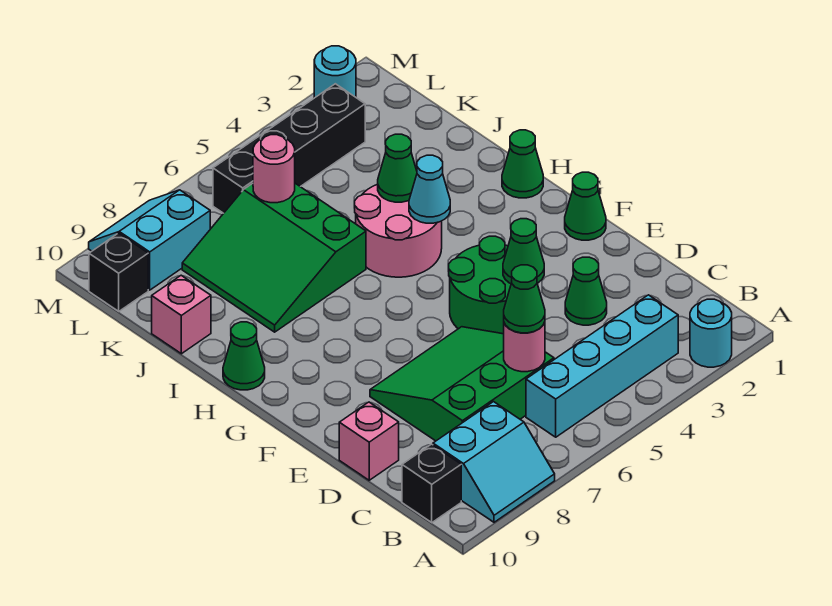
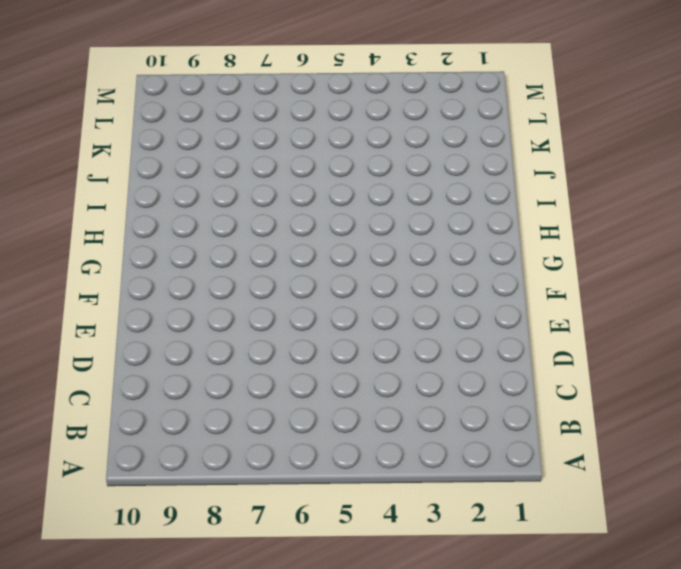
none -> cyan 1x1 round brick [690,299,732,367]
none -> cyan 2x2 slope [433,402,555,522]
none -> cyan 1x4 brick [526,295,678,437]

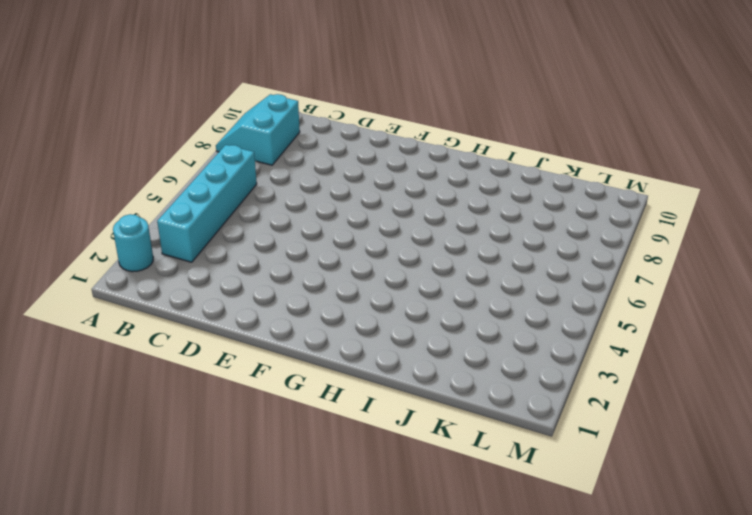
none -> black 1x1 brick [402,444,461,522]
none -> green 3x3 slope [370,327,554,441]
none -> green 1x1 cone [565,257,607,325]

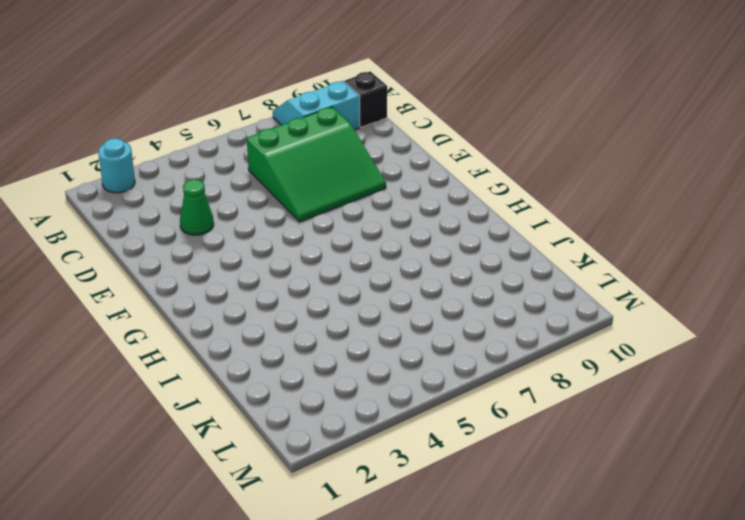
none -> cyan 1x4 brick [526,295,678,437]
none -> pink 1x1 brick [339,402,399,480]
none -> green 2x2 round brick [448,236,511,334]

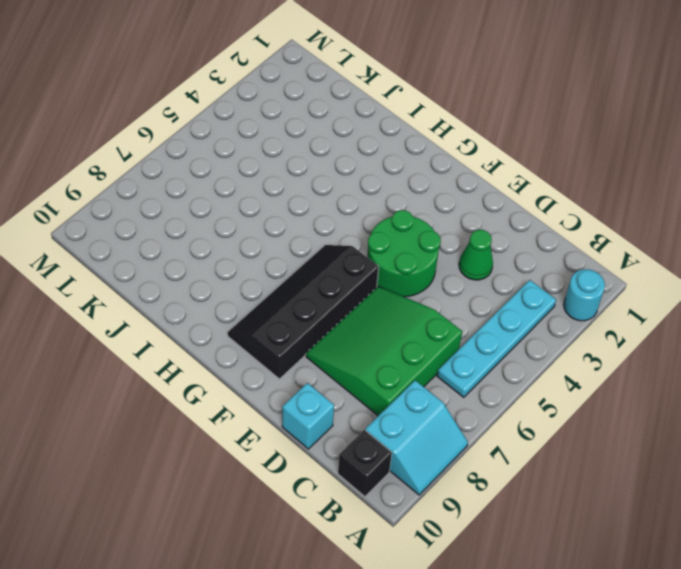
cyan 1x4 plate [437,280,556,397] -> cyan 1x4 brick [526,295,678,437]
cyan 1x1 brick [282,383,334,449] -> pink 1x1 brick [339,402,399,480]
black 2x4 slope [228,245,379,379] -> none
none -> green 1x1 cone [565,172,606,240]
none -> green 1x1 cone [502,130,543,198]
none -> pink 2x2 round brick [354,184,442,277]

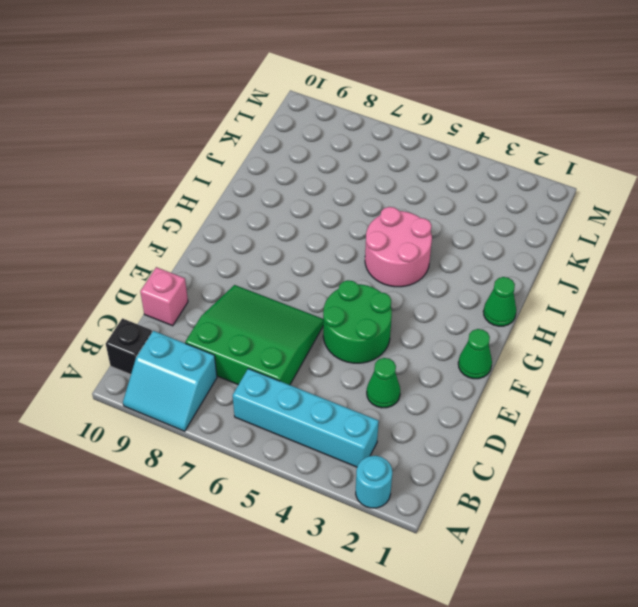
none -> green 1x1 cone [223,322,265,390]
none -> green 3x3 slope [182,183,366,332]
none -> pink 1x1 brick [152,275,211,354]

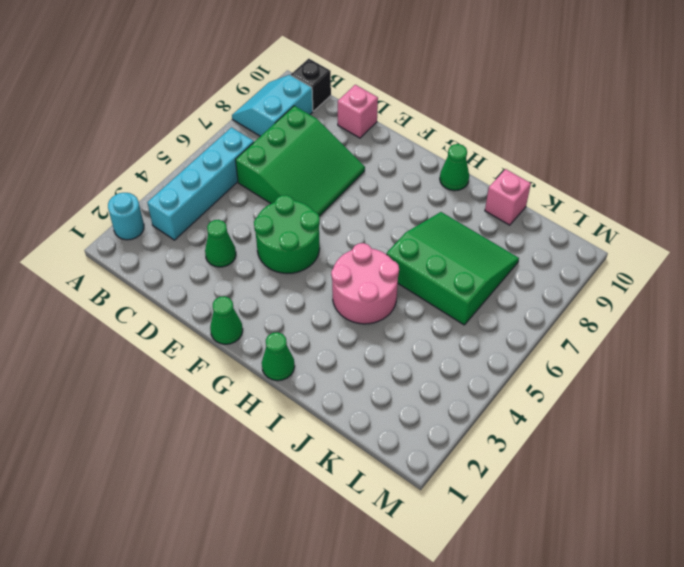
none -> black 1x4 brick [213,84,365,213]
none -> cyan 2x2 slope [89,190,210,290]
none -> black 1x1 brick [89,233,148,311]

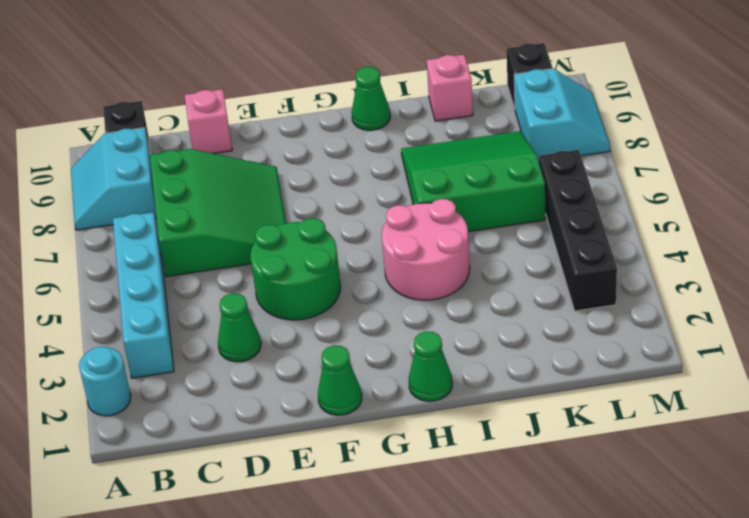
none -> cyan 1x1 round brick [314,46,356,98]
none -> pink 1x1 round brick [504,322,545,372]
none -> green 1x1 cone [503,219,544,284]

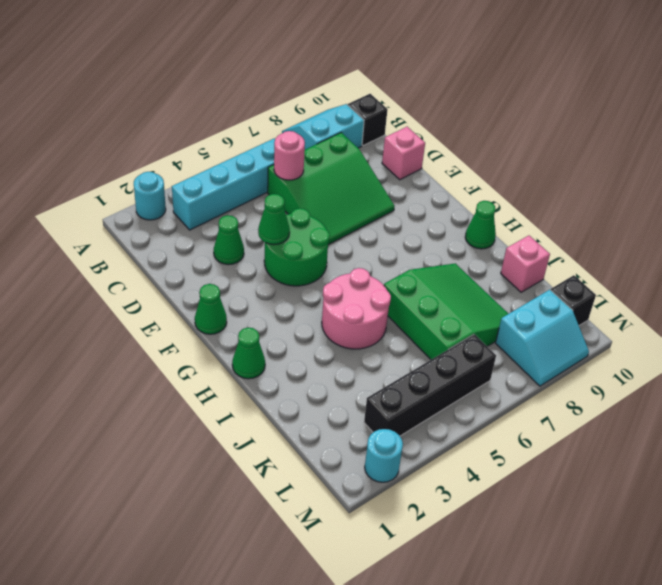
none -> cyan 1x1 cone [409,155,450,223]
none -> green 1x1 cone [378,134,417,202]
none -> pink 1x1 round brick [253,135,295,203]

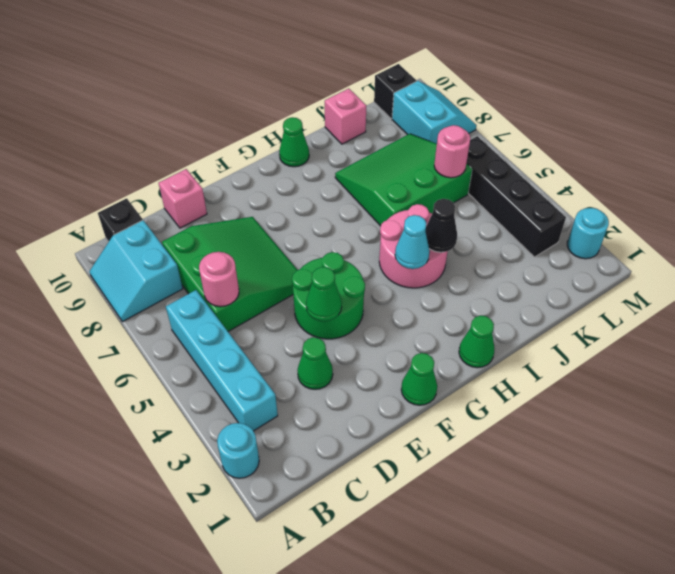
black 1x1 cone [425,199,457,252] -> green 1x1 cone [378,134,417,202]
none -> green 1x1 cone [504,265,545,333]

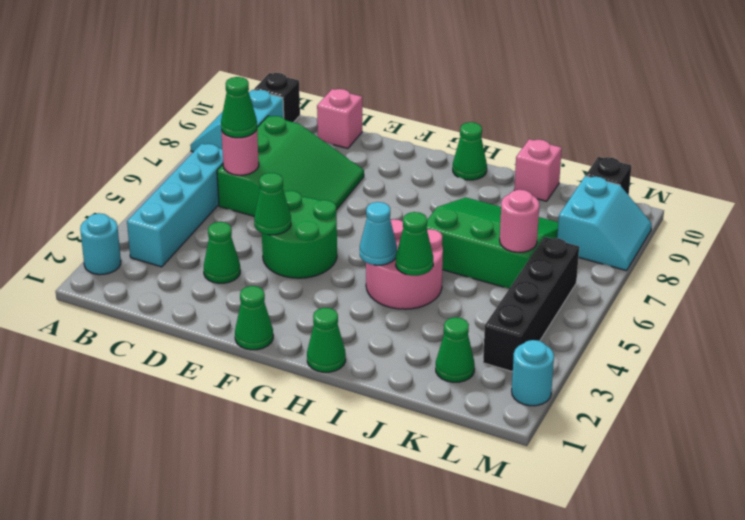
green 1x1 cone [436,317,475,382] -> none

